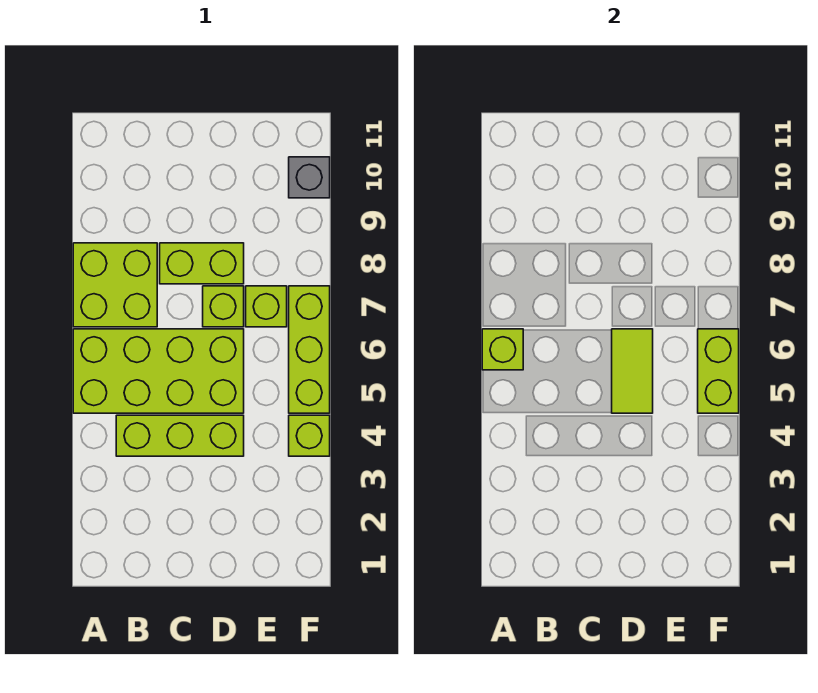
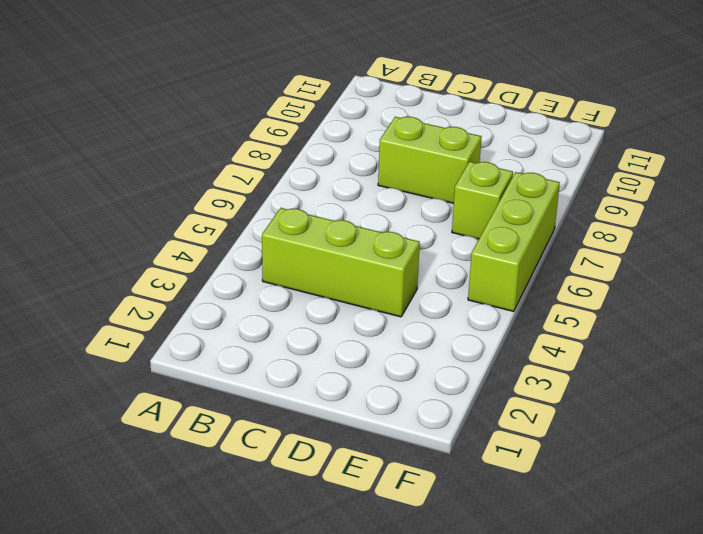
none -> lime 2x4 brick [73,329,244,413]
none -> lime 2x2 brick [73,243,157,327]
none -> lime 1x1 brick [203,286,244,327]

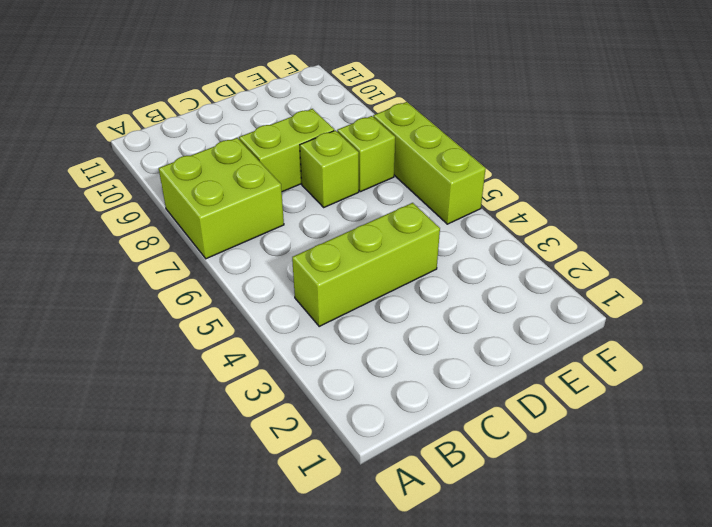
none -> lime 2x4 brick [73,329,244,413]
none -> lime 1x1 brick [289,415,330,456]
none -> grey 1x1 brick [289,157,330,198]

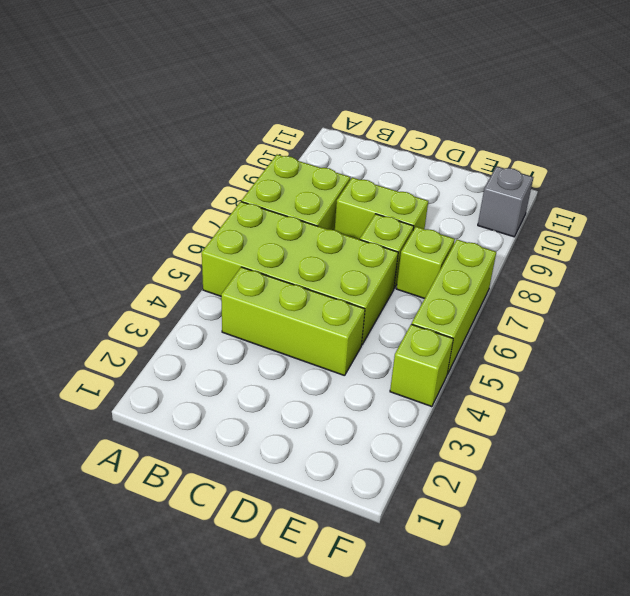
none -> lime 1x1 brick [482,329,523,370]
none -> lime 1x2 tile [612,329,653,413]
none -> lime 1x2 brick [698,329,739,413]

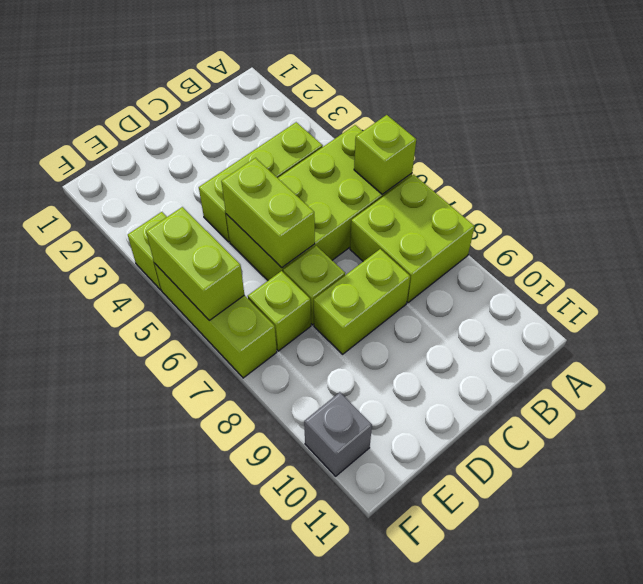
lime 1x2 brick [221,158,315,268] -> lime 1x2 tile [612,329,653,413]

